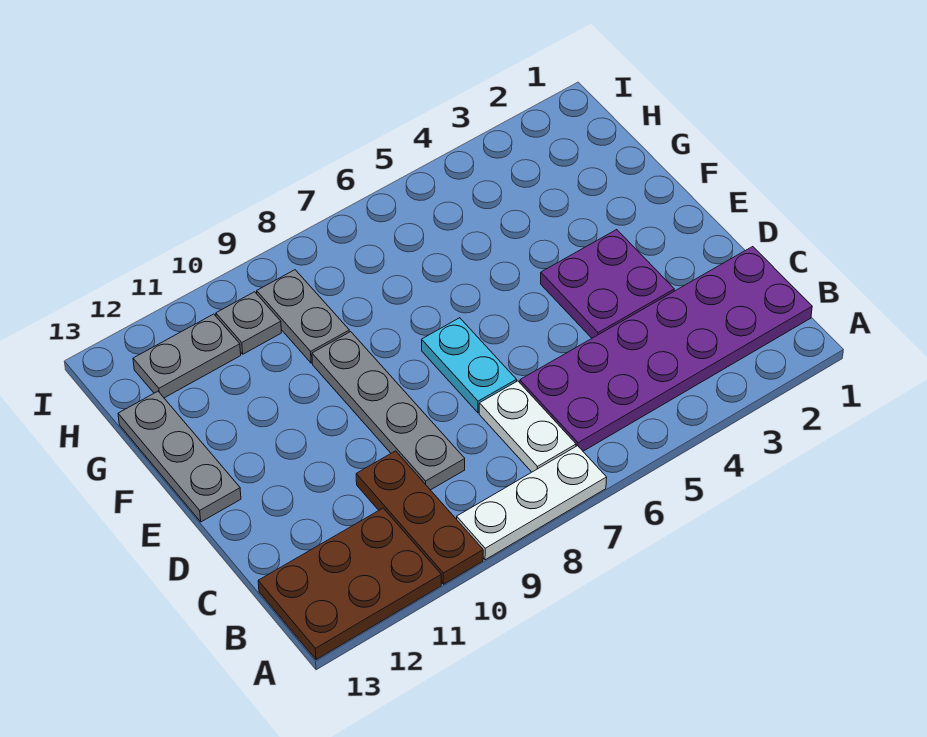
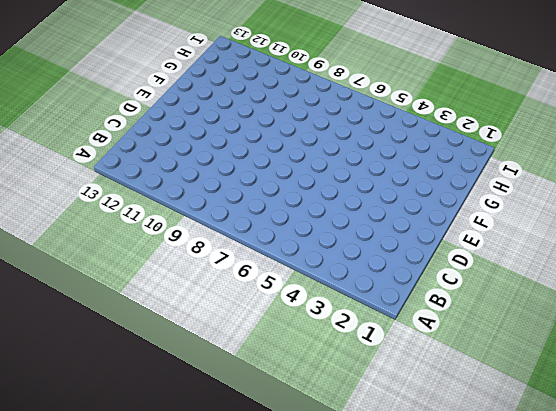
none -> white 1x3 plate [457,446,607,560]
none -> brown 1x3 plate [356,451,483,584]
none -> brown 2x3 plate [258,508,441,660]

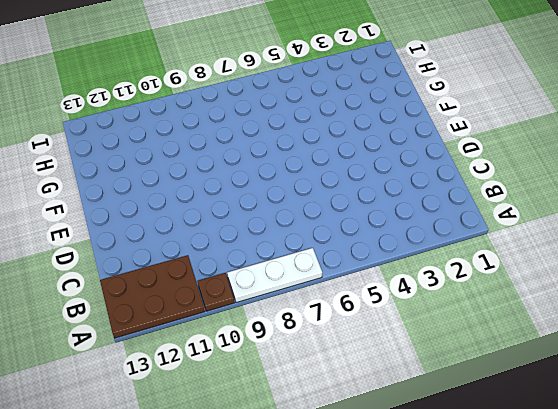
brown 1x1 plate [198,273,234,311] -> brown 1x3 plate [356,451,483,584]
none -> purple 2x6 plate [520,247,812,451]
none -> white 1x2 plate [479,381,576,472]
none -> grey 1x4 plate [312,332,465,490]

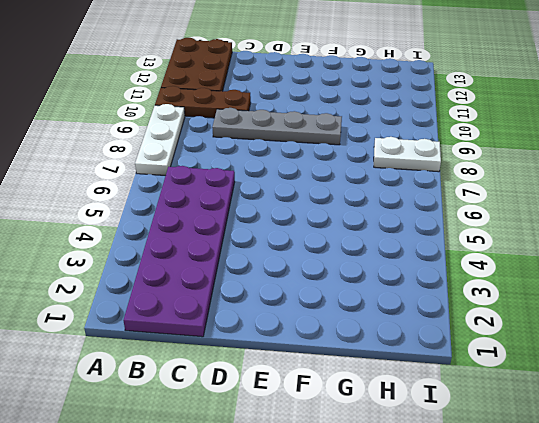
white 1x2 plate [374,137,441,172] -> white 1x2 plate moved to [479,381,576,472]
none -> purple 2x2 plate [541,230,674,338]
none -> cyan 1x2 plate [422,318,517,413]
none -> grey 1x3 plate [118,391,241,522]

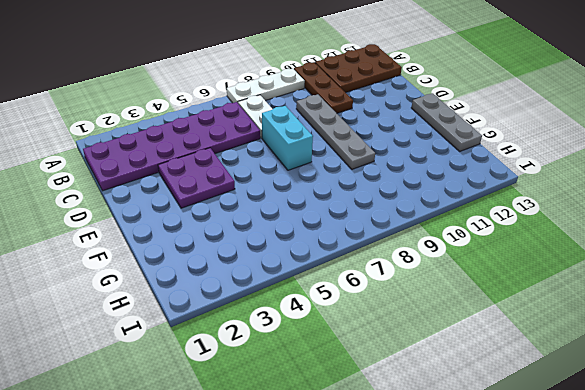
cyan 1x2 brick [262,106,313,170] -> cyan 1x2 plate [422,318,517,413]
none -> grey 1x2 plate [257,270,349,363]
none -> grey 1x1 plate [216,292,281,354]
none -> grey 1x2 plate [133,314,241,398]

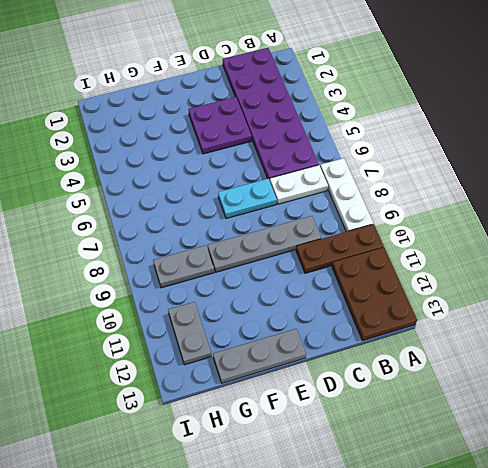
none -> grey 1x1 plate [216,292,281,354]

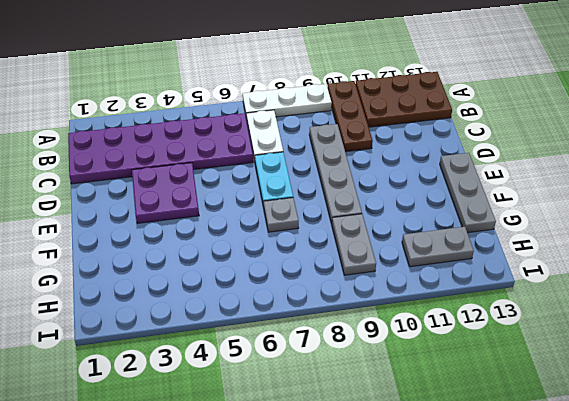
grey 1x1 plate [264,198,299,232] -> grey 1x1 plate moved to [216,292,281,354]

